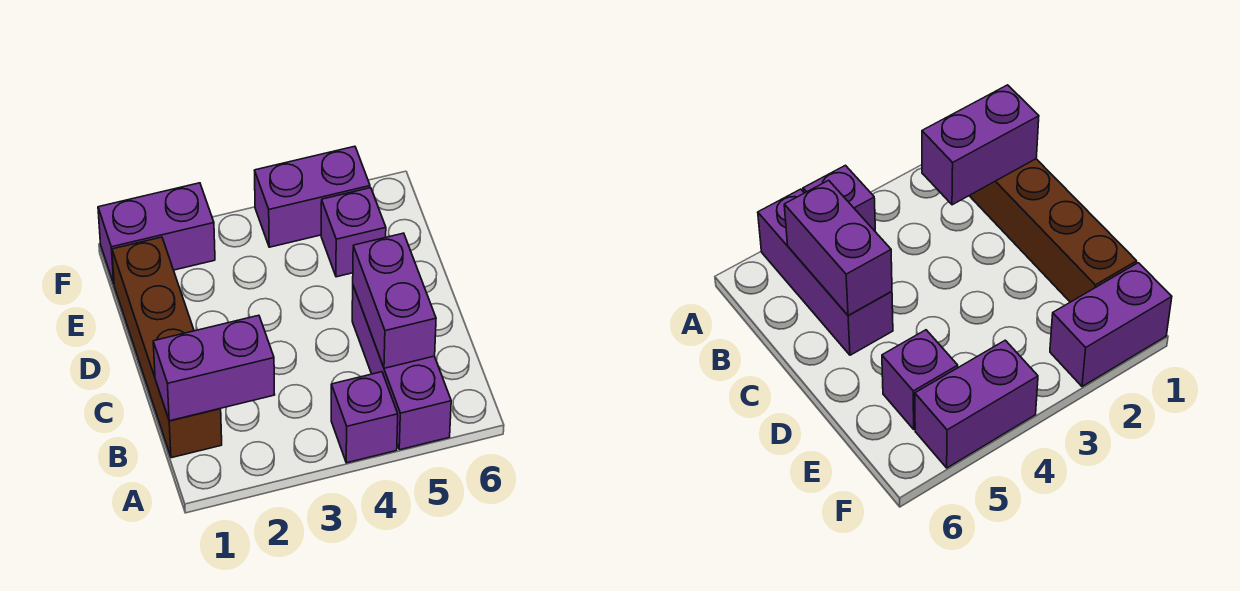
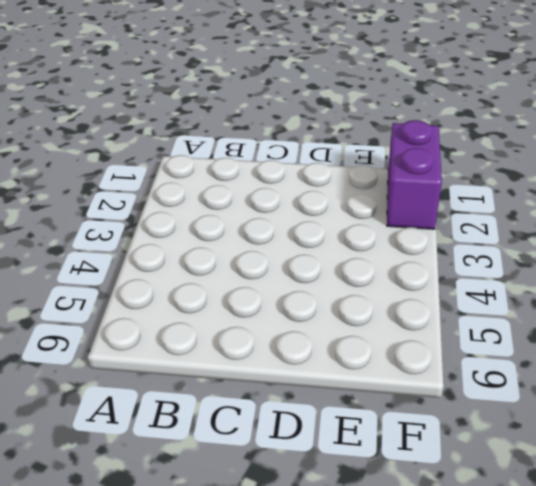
none -> purple 1x1 brick [331,372,398,463]
none -> purple 1x3 brick [352,286,451,450]

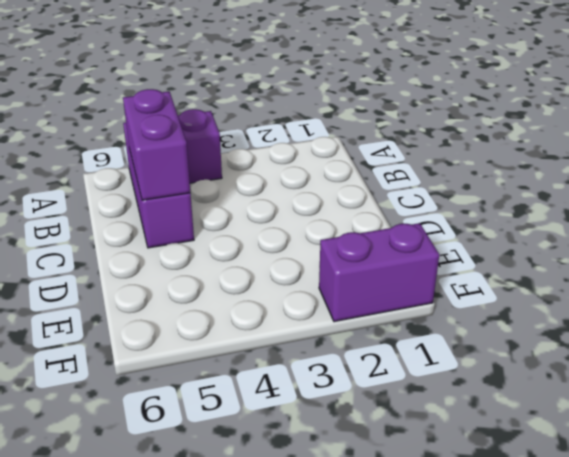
none -> brown 1x4 brick [112,237,222,458]
none -> purple 1x1 brick [321,188,386,277]

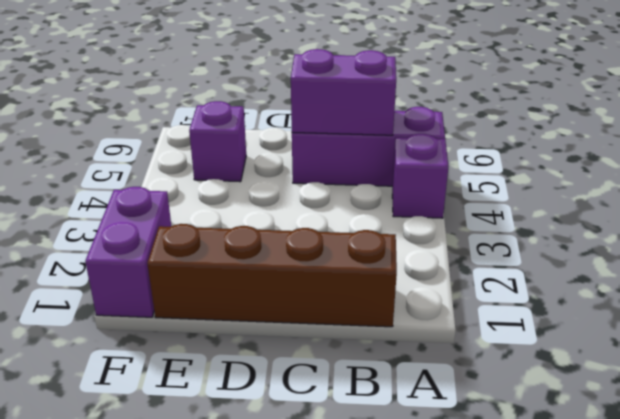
none -> purple 1x2 brick [255,146,370,247]
none -> purple 1x2 brick [153,315,275,421]

